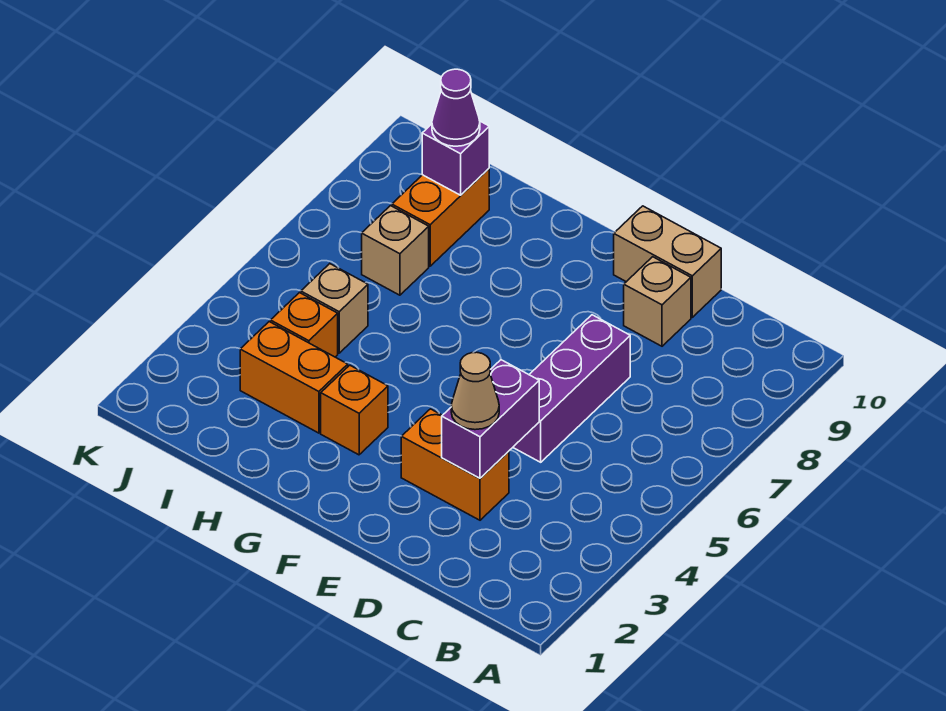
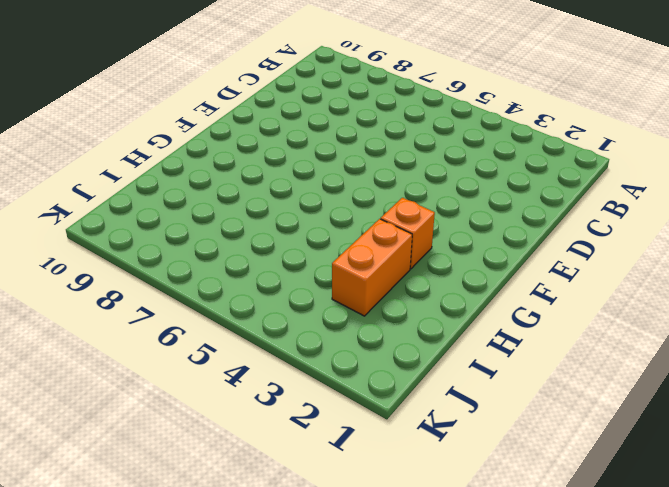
none -> orange 1x2 brick [401,409,509,520]
none -> purple 1x3 brick [513,315,630,462]
none -> tan 1x1 brick [624,257,691,346]

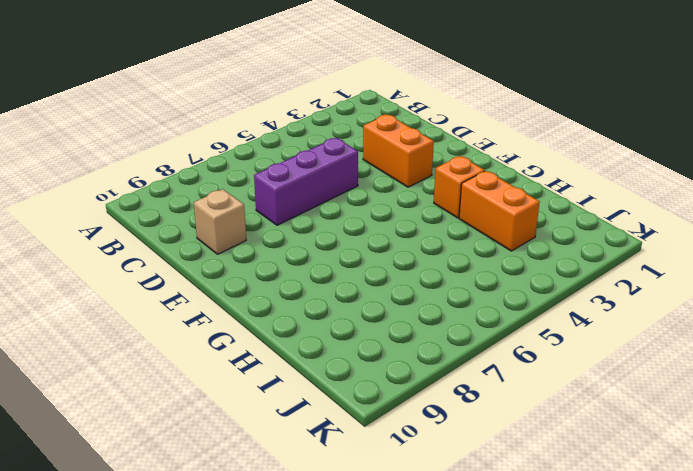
none -> tan 1x2 brick [614,206,721,317]
none -> orange 1x1 brick [271,293,338,357]
none -> tan 1x1 brick [301,264,368,353]

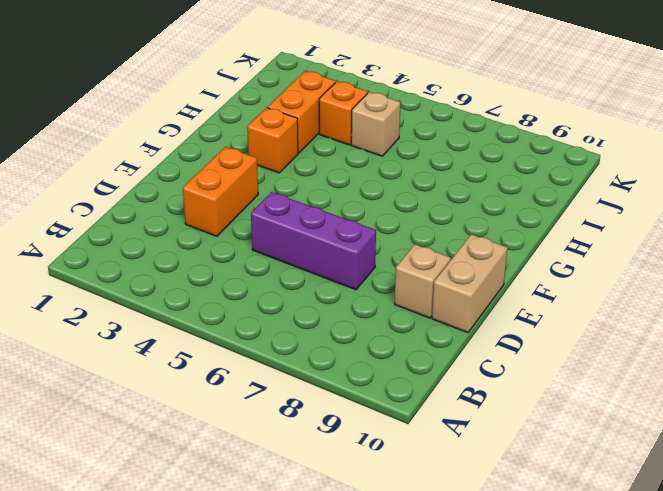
none -> tan 1x1 brick [362,206,429,295]
none -> orange 1x2 brick [392,169,489,266]
none -> purple 1x2 brick [442,360,539,478]

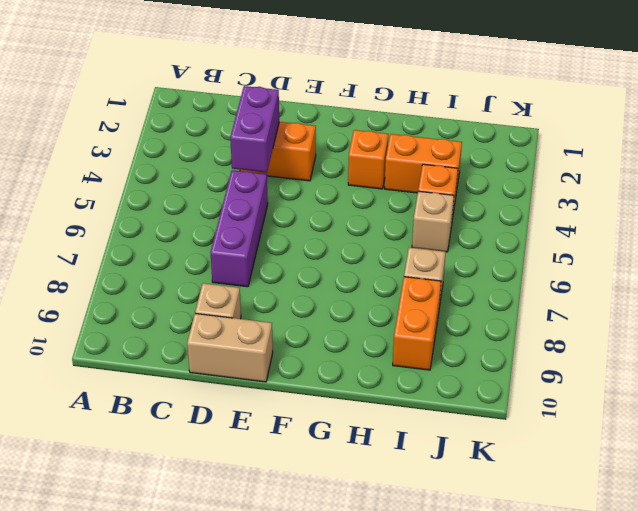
none -> purple 1x1 brick [422,121,489,195]
none -> tan 1x1 cone [451,352,499,430]
none -> purple 1x1 cone [432,69,480,146]

